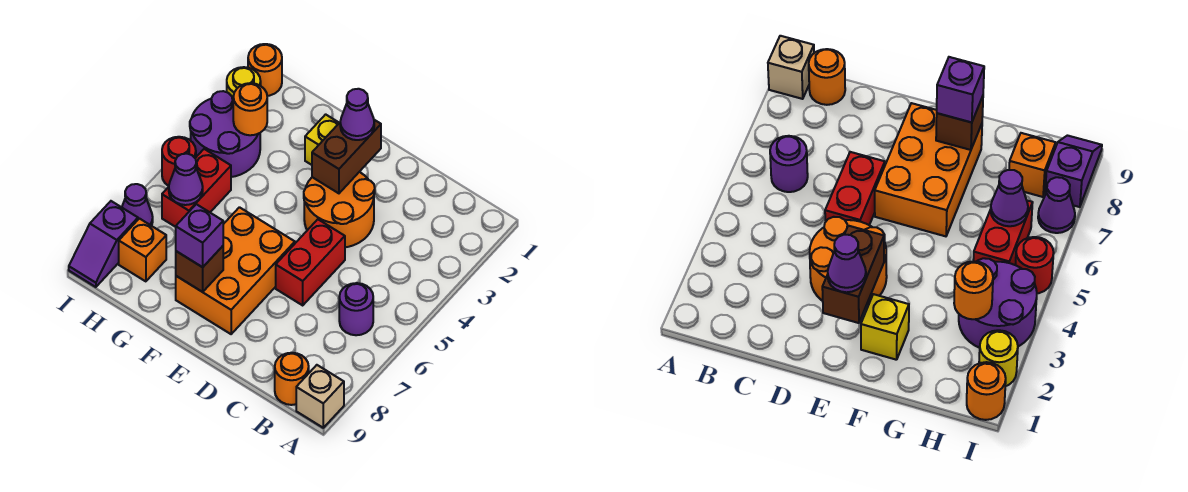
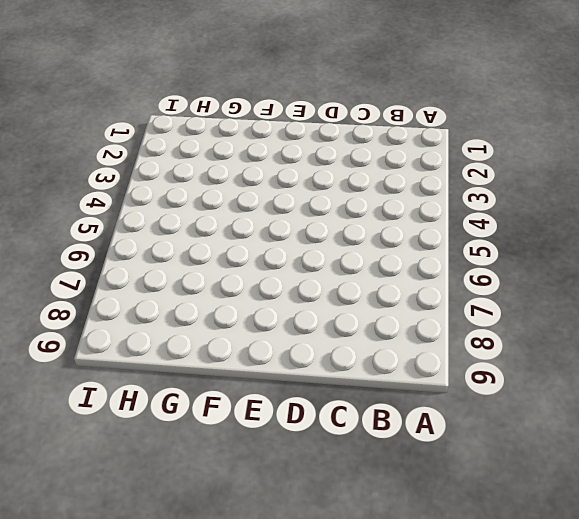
none -> tan 1x1 brick [296,365,344,428]
none -> purple 1x1 round brick [339,283,373,335]
none -> orange 1x1 round brick [275,353,309,405]

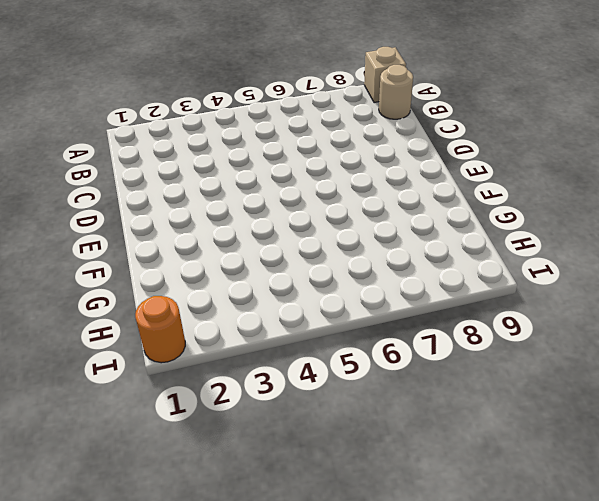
tan 1x1 round brick [379,65,413,119] -> orange 1x1 round brick [275,353,309,405]
none -> purple 1x1 round brick [339,283,373,335]
none -> orange 2x2 round brick [304,172,375,247]
none -> red 1x2 brick [276,219,345,305]

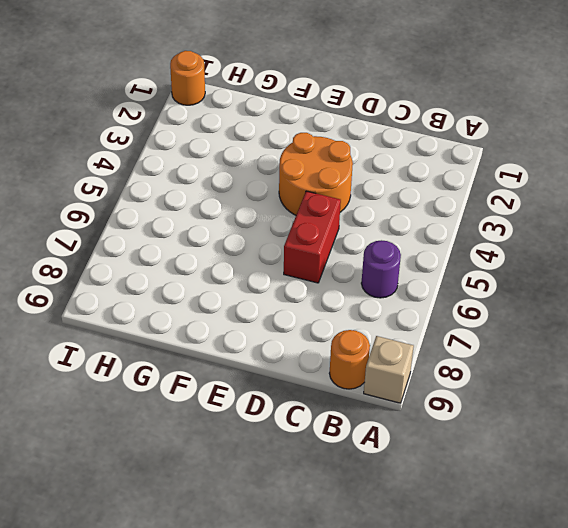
none -> orange 2x3 brick [176,207,295,334]
none -> yellow 1x1 brick [305,114,339,165]
none -> purple 2x2 round brick [190,91,260,177]

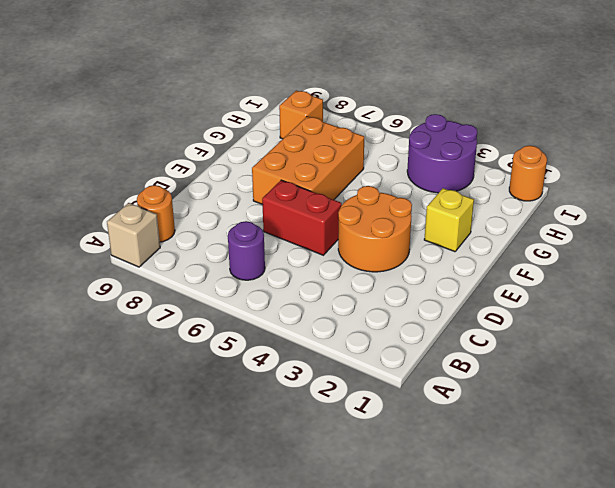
orange 2x3 brick [252,116,364,205] -> orange 2x3 brick turned to [176,207,295,334]
none -> red 1x2 brick [162,149,231,227]
none -> yellow 1x1 round brick [227,67,261,97]
none -> red 1x1 round brick [162,137,196,186]

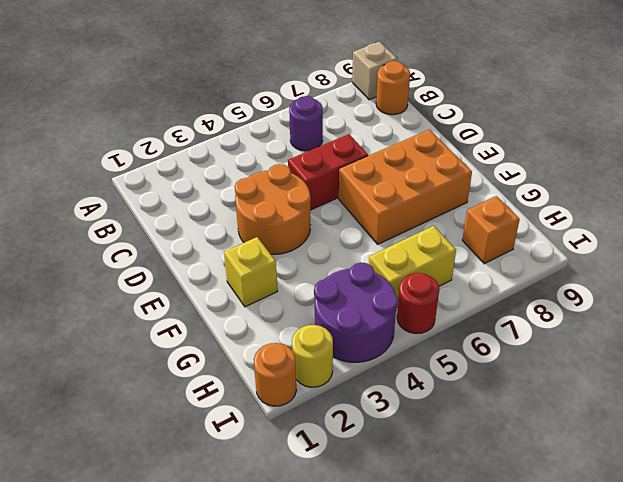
yellow 1x2 brick [369,226,456,307] -> red 1x2 brick [162,149,231,227]
none -> purple 1x1 cone [122,184,153,226]
none -> purple 1x2 slope [69,201,138,287]
none -> brown 1x2 brick [312,120,381,193]

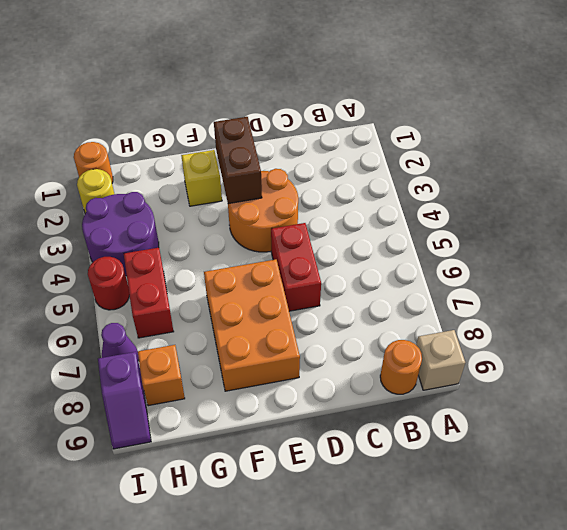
none -> purple 1x1 round brick [339,283,373,335]
none -> brown 1x1 brick [176,246,223,292]
none -> orange 1x1 round brick [233,83,267,135]

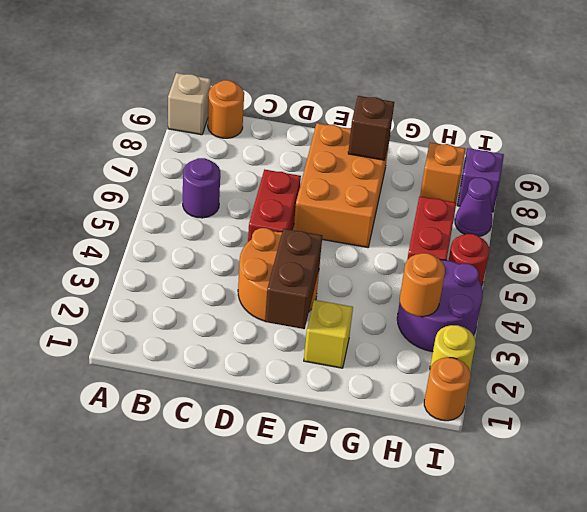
none -> purple 1x1 cone [169,154,203,205]
none -> purple 1x1 cone [340,89,374,140]
none -> purple 1x1 brick [176,204,223,267]

